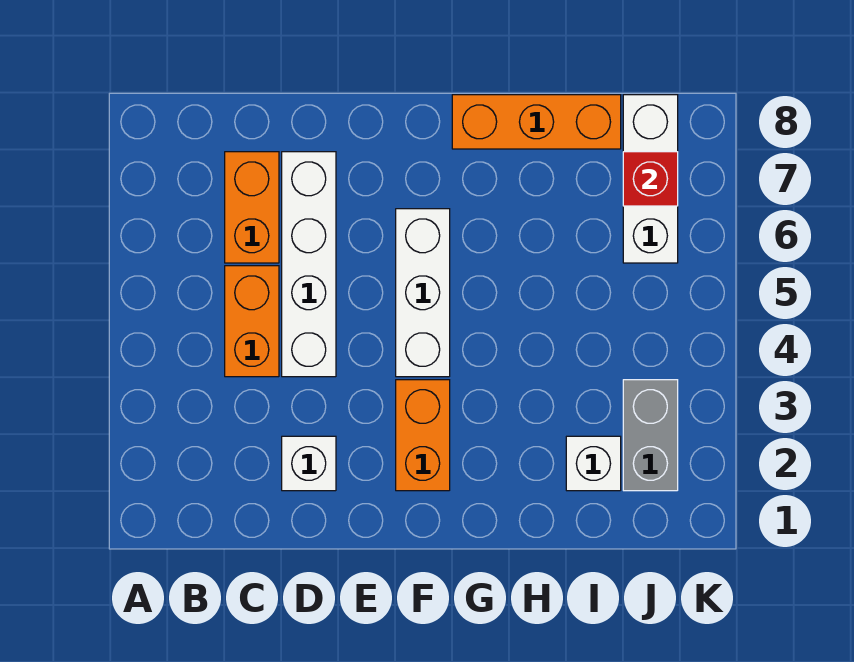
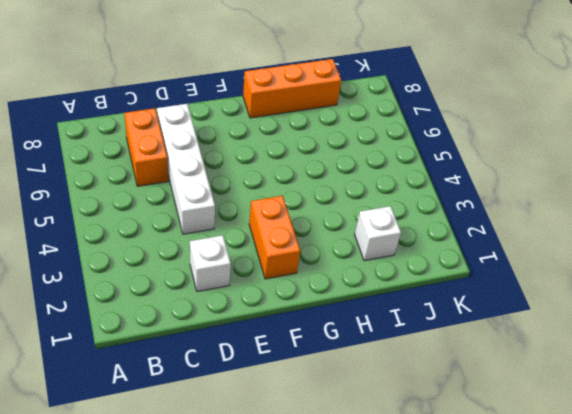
none -> orange 1x2 brick [225,266,279,377]
none -> white 1x3 brick [396,209,450,377]

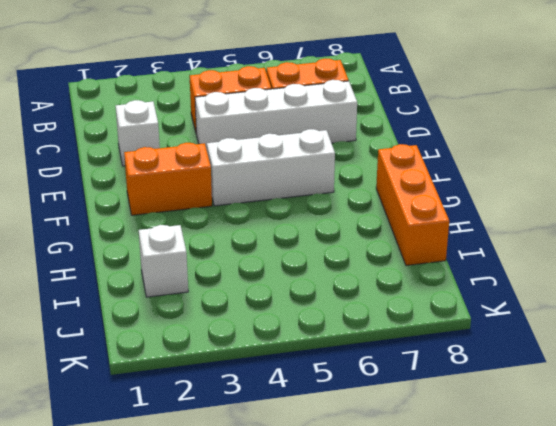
none -> grey 1x2 brick [623,380,678,491]
none -> white 1x3 brick [623,95,678,263]

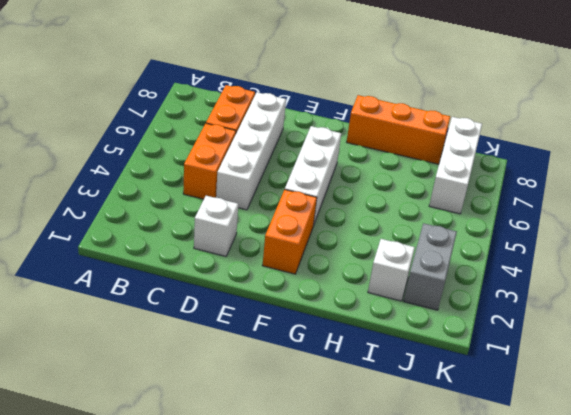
none -> red 1x1 brick [623,152,678,206]

